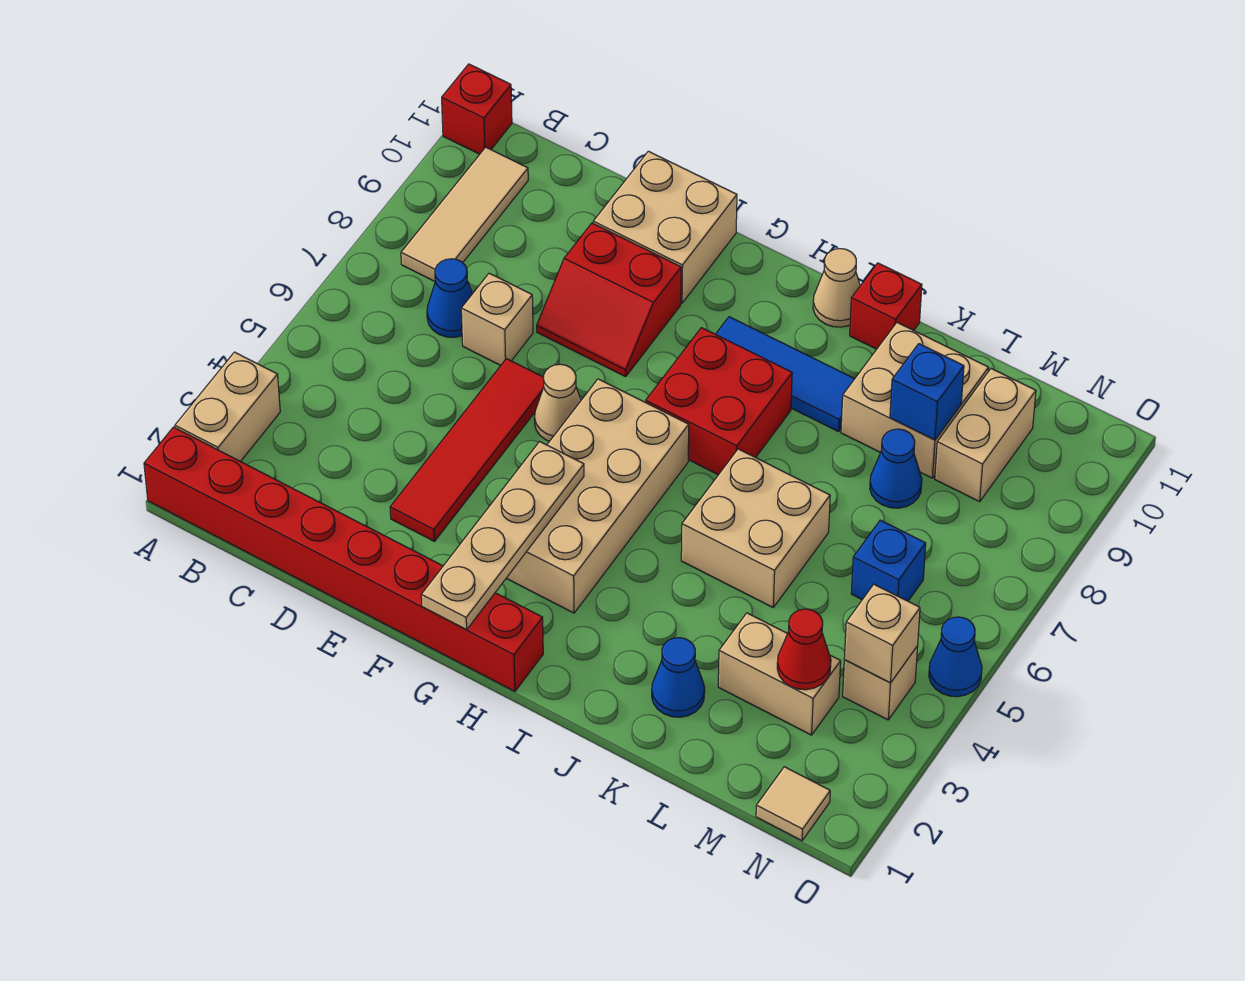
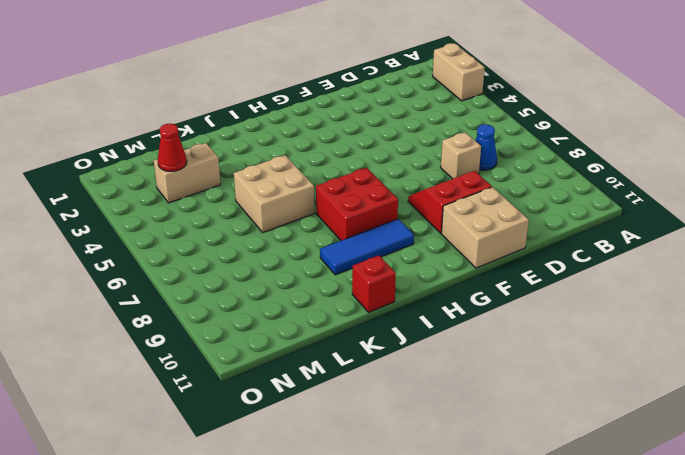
none -> red 1x8 brick [144,427,543,691]
none -> red 1x1 brick [442,64,512,154]
none -> tan 1x3 tile [401,147,528,281]

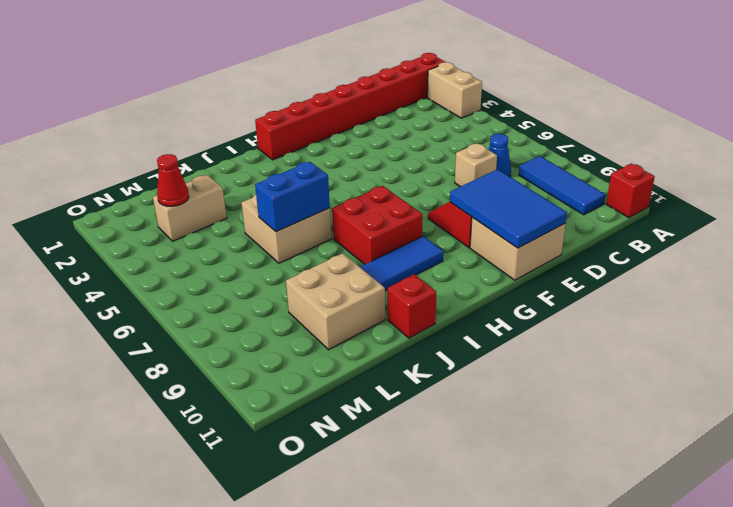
blue 1x3 tile [519,156,605,215] -> tan 1x3 tile [401,147,528,281]
blue 2x3 tile [450,169,567,248] -> none
blue 1x2 brick [255,162,330,232] -> none
none -> red 1x4 tile [390,359,544,541]
none -> tan 1x1 cone [534,364,581,441]
none -> tan 2x4 brick [506,379,689,613]

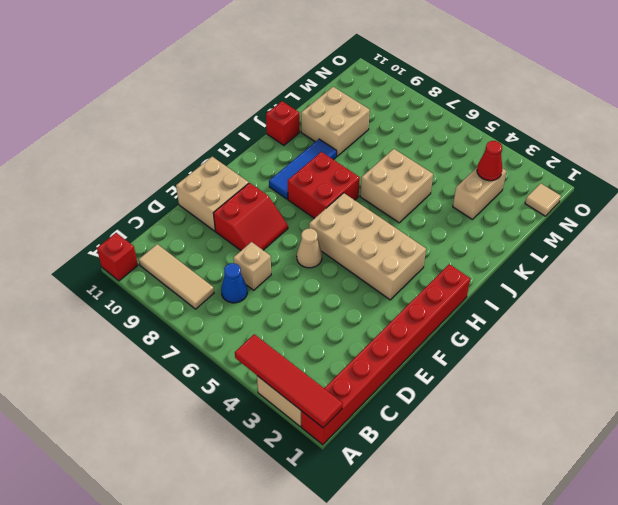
red 1x4 tile [235,334,343,428] -> red 1x4 tile moved to [390,359,544,541]
none -> tan 1x1 cone [813,249,860,327]
none -> blue 1x1 cone [652,638,705,717]
none -> blue 1x1 cone [870,429,922,508]

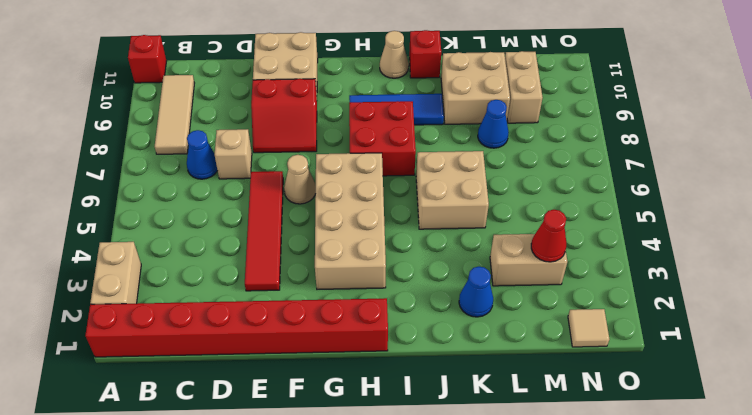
none -> blue 1x1 brick [851,520,926,601]
none -> tan 1x1 brick [843,646,918,720]
none -> blue 1x1 cone [929,617,982,697]

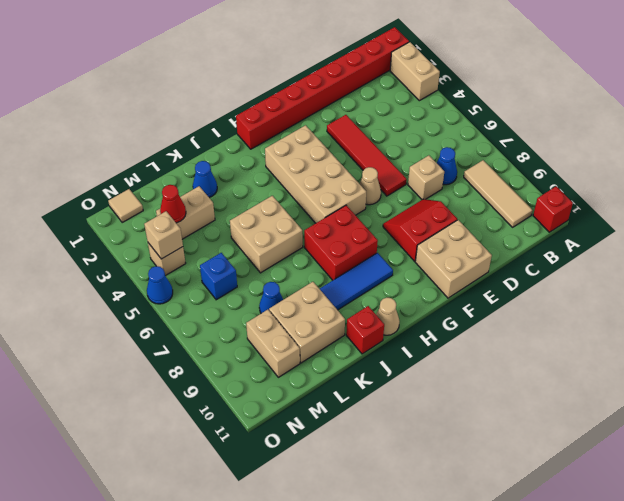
none -> tan 1x4 plate [421,442,584,630]
none -> blue 1x1 brick [890,344,964,440]

